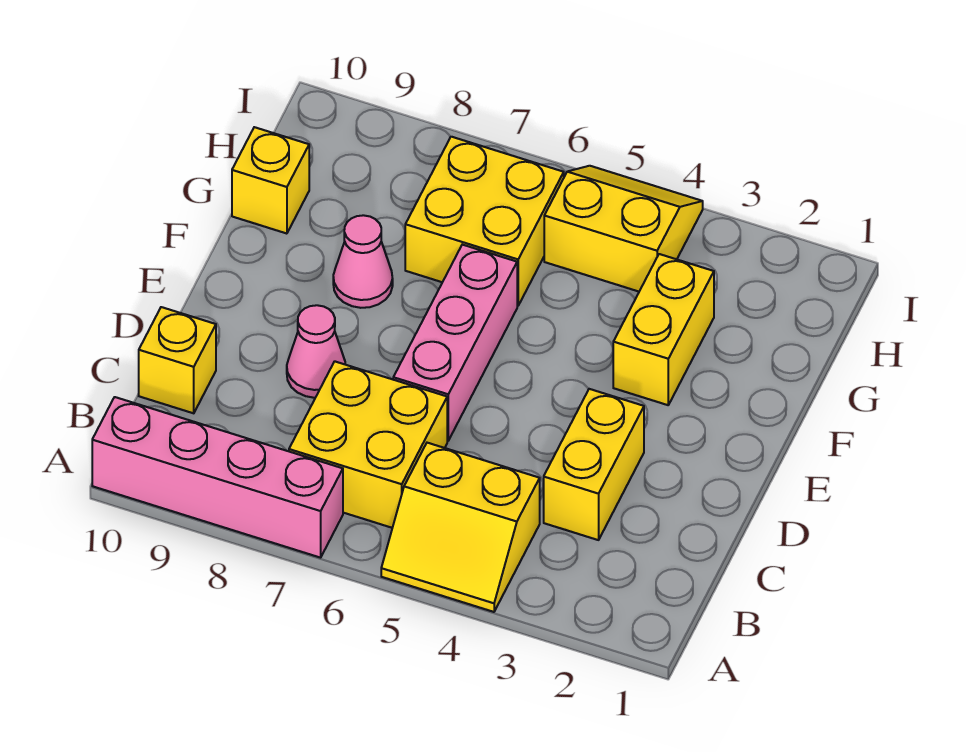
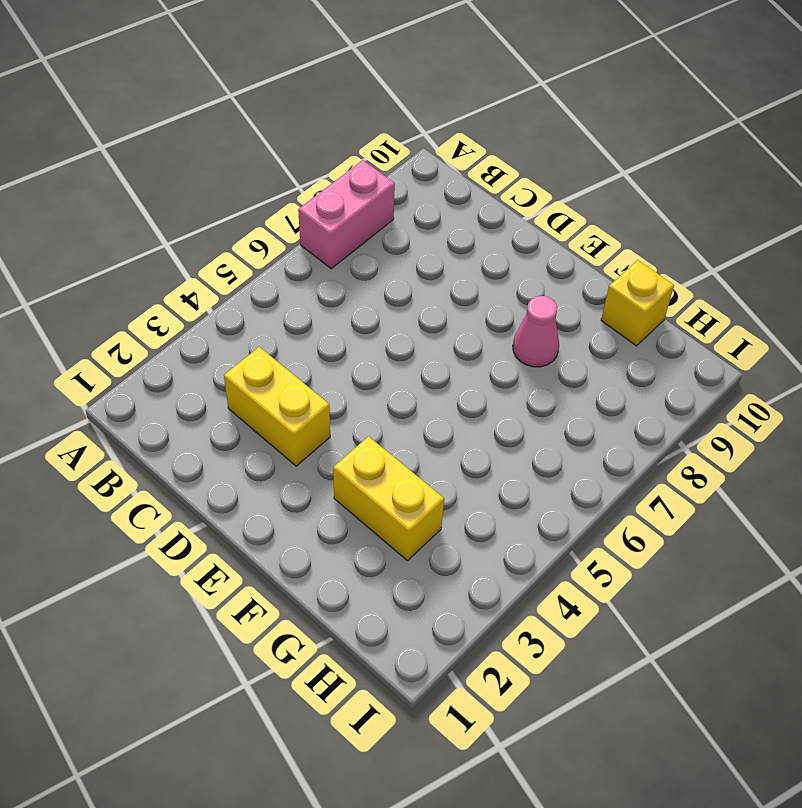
pink 1x2 brick [298,160,395,269] -> pink 1x4 brick [92,397,343,558]
none -> yellow 2x2 slope [381,443,540,612]
none -> yellow 2x2 brick [289,361,447,528]
none -> yellow 1x1 brick [139,307,216,413]

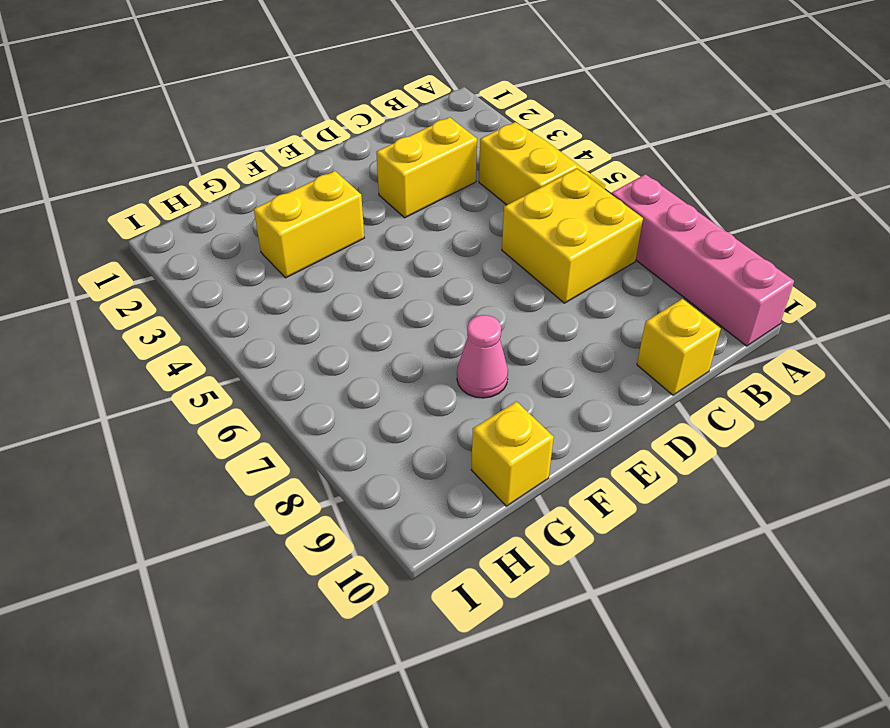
none -> pink 1x3 brick [393,245,517,441]
none -> pink 1x1 cone [287,305,345,398]
none -> yellow 2x2 brick [405,137,564,306]

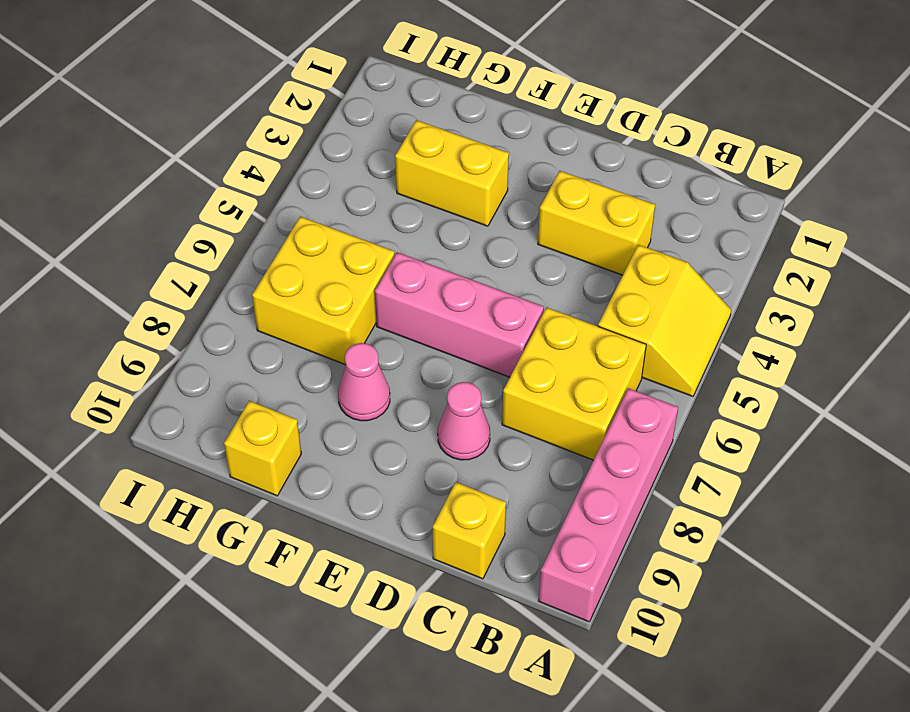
none -> yellow 2x2 slope [544,166,703,292]

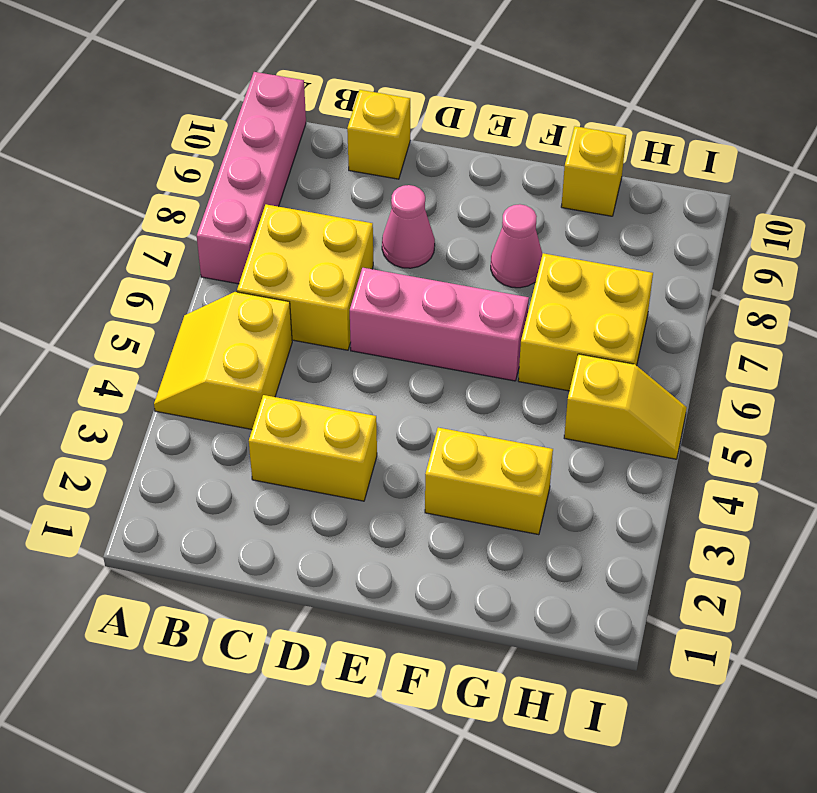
yellow 1x2 slope [564,354,687,459] -> yellow 2x2 slope [544,166,703,292]

